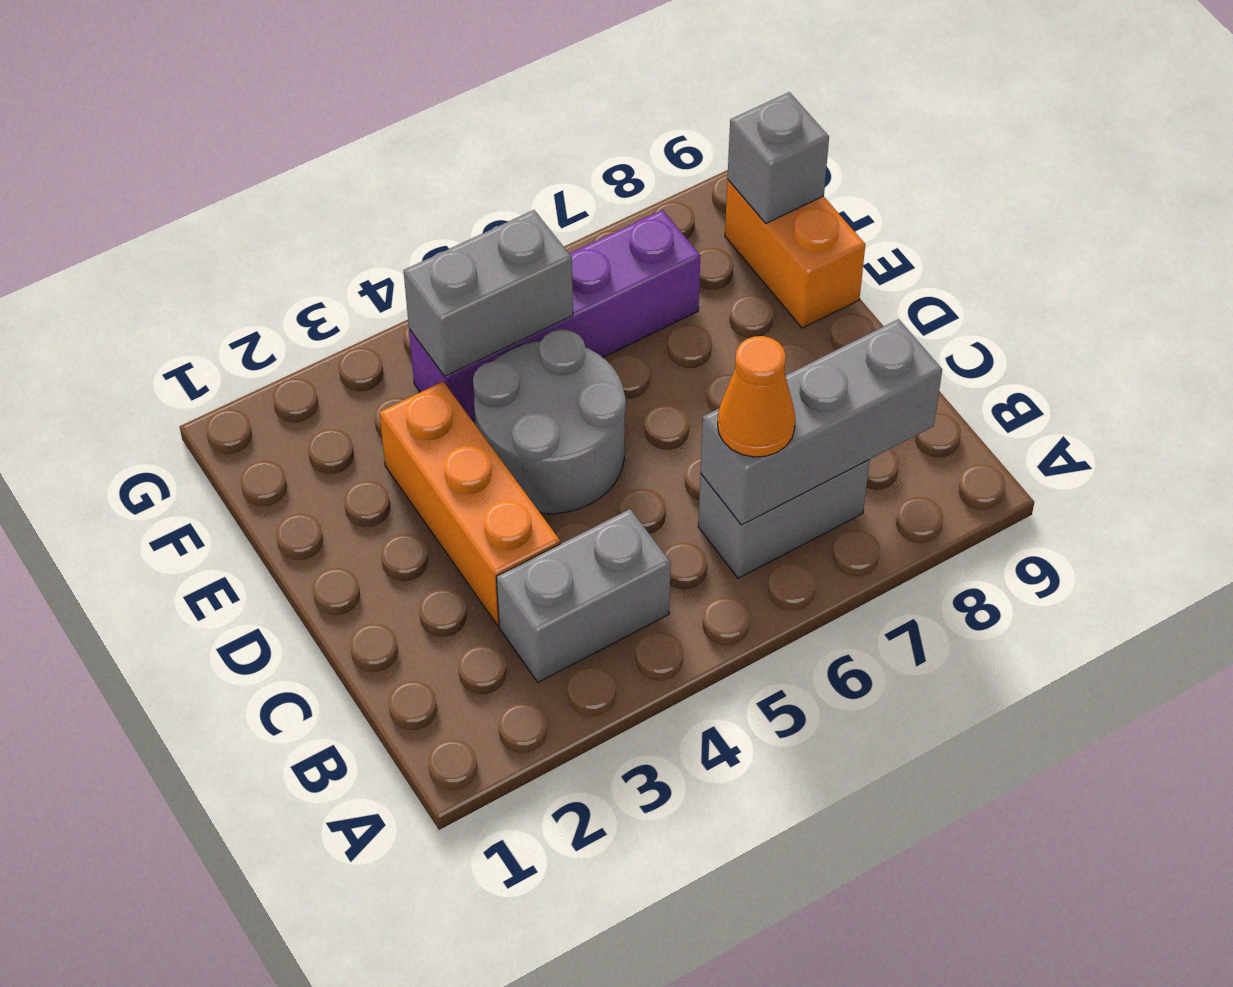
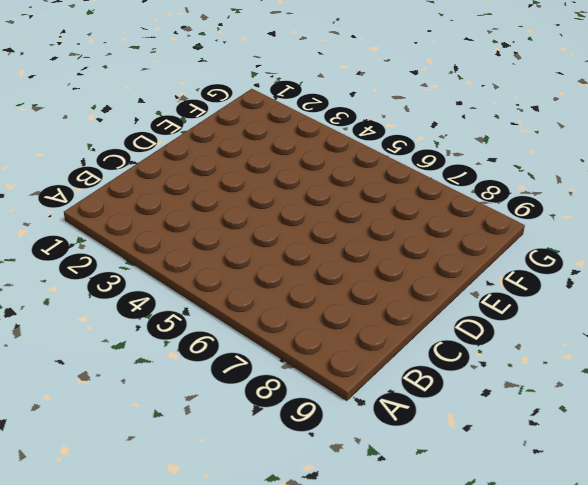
none -> grey 1x2 brick [496,509,671,682]
none -> grey 1x2 brick [698,460,870,578]

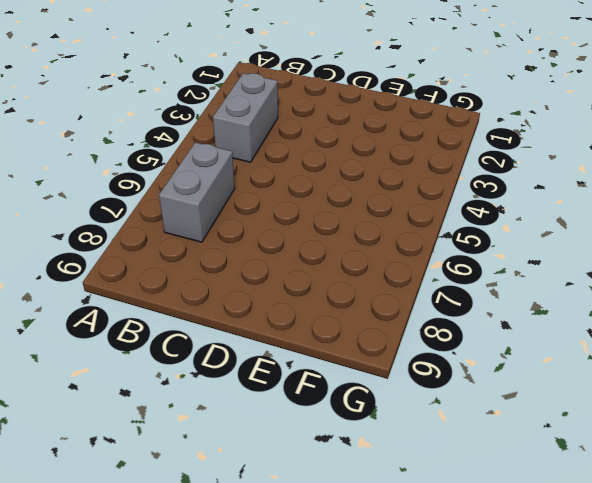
none -> orange 1x3 brick [379,382,560,625]
none -> grey 2x2 round brick [473,330,626,514]

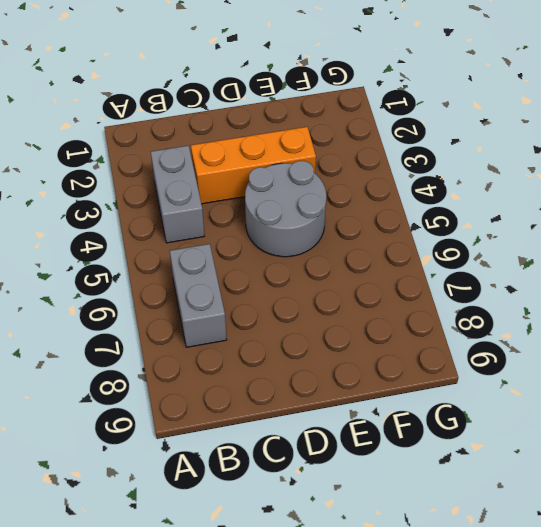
none -> orange 1x2 brick [725,180,865,328]
none -> purple 1x4 brick [409,210,700,421]

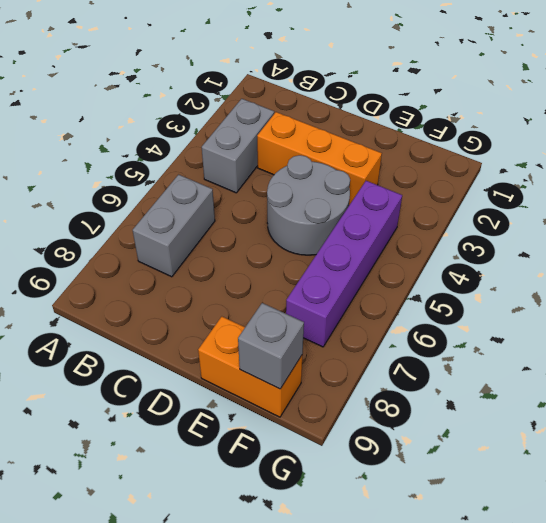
none -> grey 1x3 brick [700,319,942,525]
none -> grey 1x2 brick [404,210,573,376]

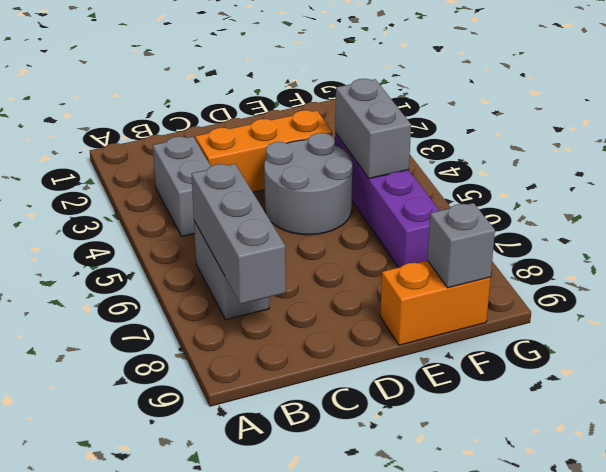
none -> orange 1x1 cone [718,336,795,457]

